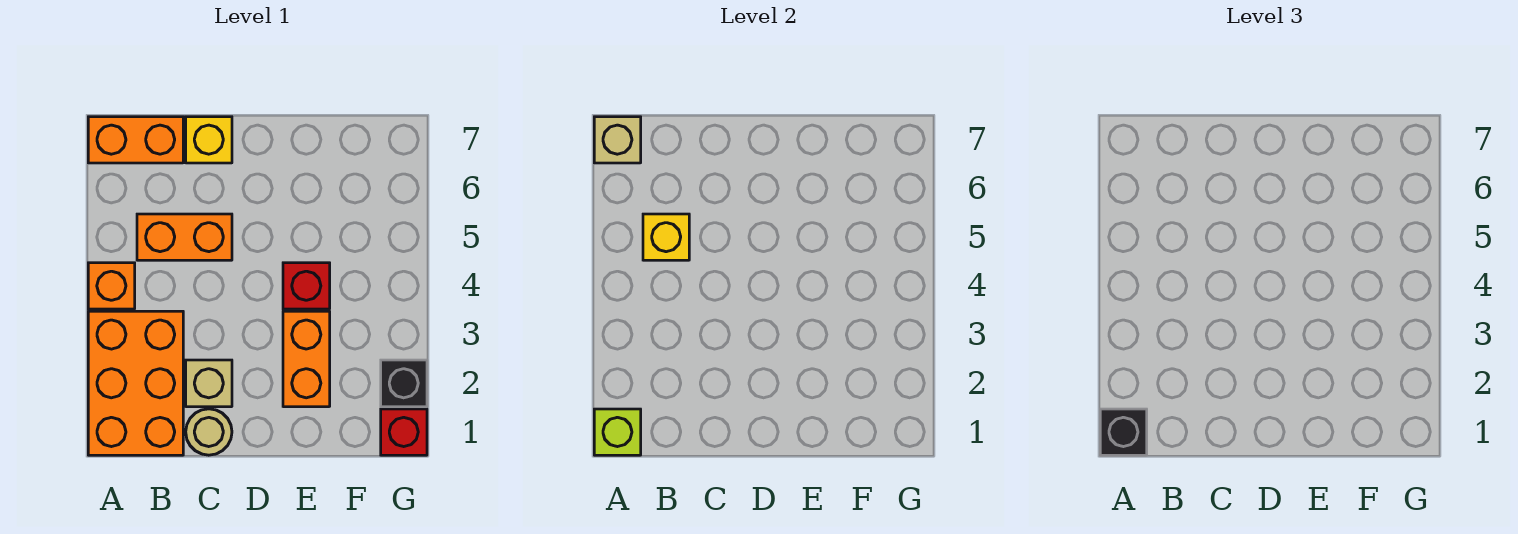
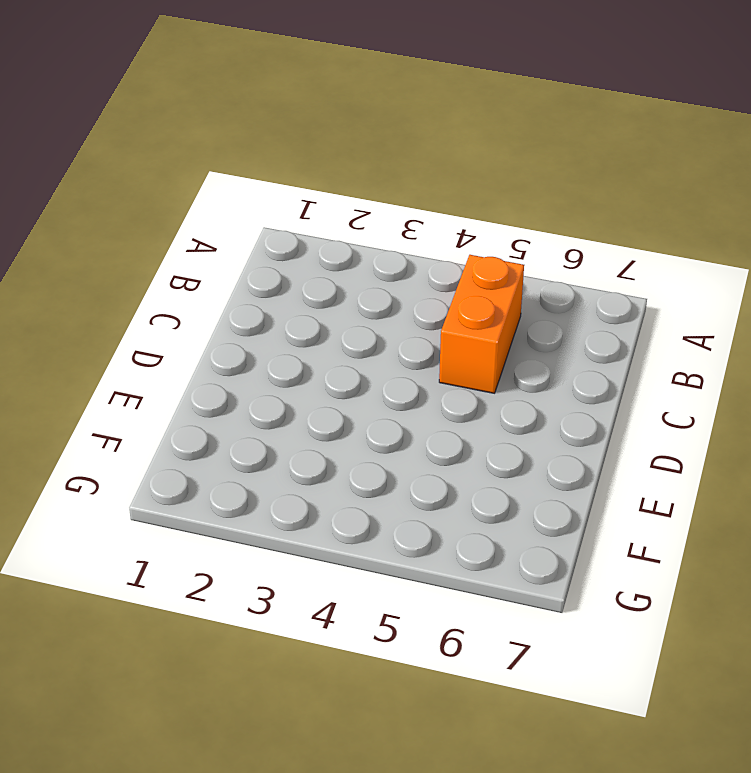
none -> orange 2x3 brick [88,311,183,455]
none -> orange 1x1 brick [88,263,135,309]
none -> orange 1x2 brick [88,117,183,163]

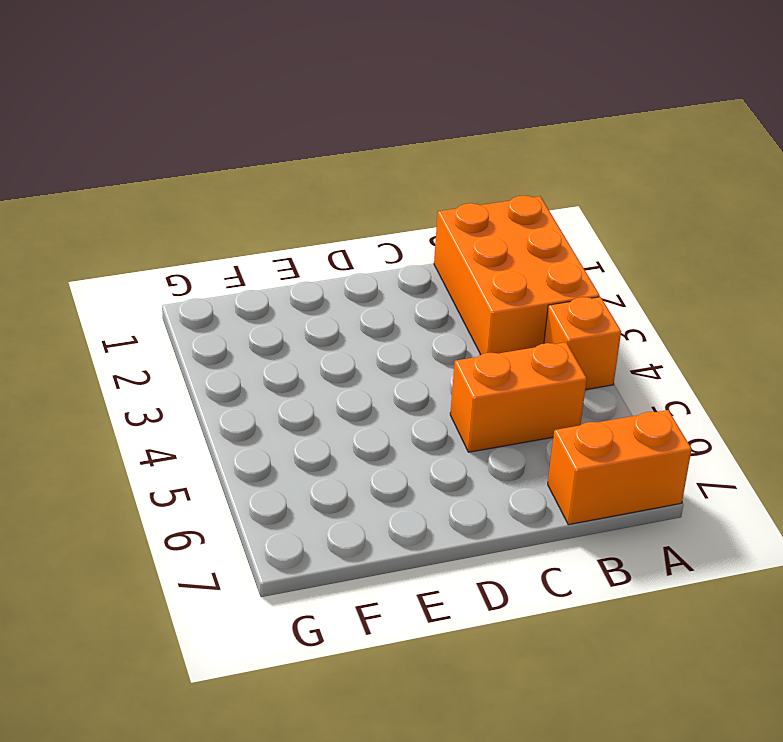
none -> tan 1x1 round brick [186,409,232,455]
none -> tan 1x1 brick [186,360,232,407]
none -> yellow 1x1 brick [186,117,232,163]

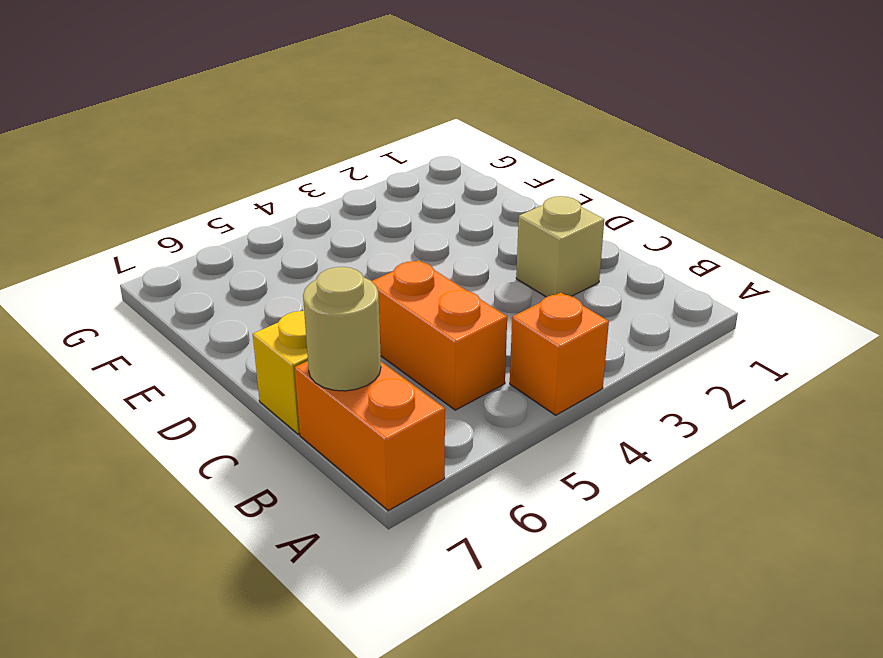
tan 1x1 round brick [303,267,381,391] -> tan 1x1 round brick moved to [186,409,232,455]
none -> orange 2x3 brick [88,311,183,455]
none -> orange 1x2 brick [283,311,330,407]
none -> red 1x1 brick [283,263,330,309]

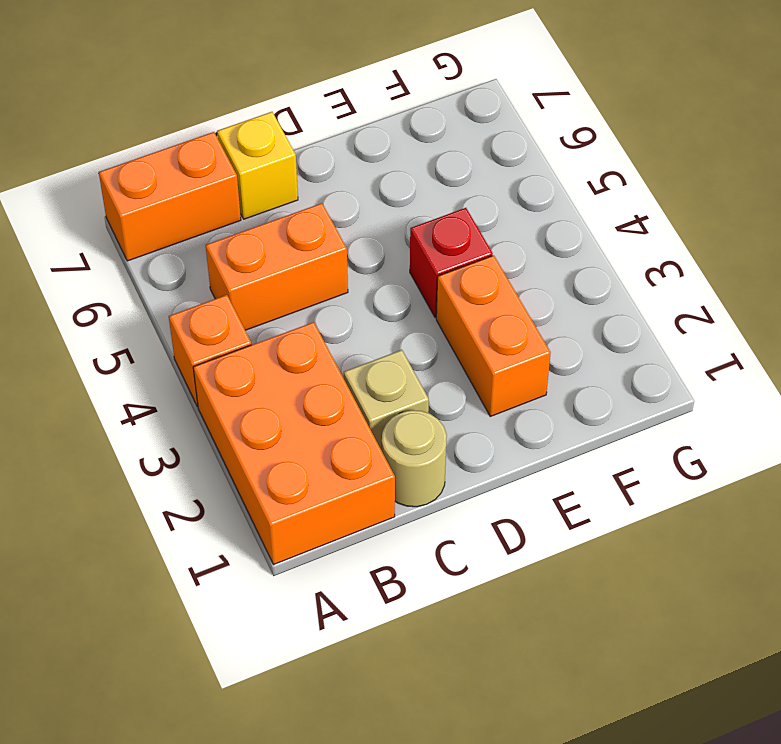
none -> red 1x1 brick [381,409,427,455]
none -> black 1x1 brick [381,360,427,407]
none -> lime 1x1 brick [594,409,641,455]

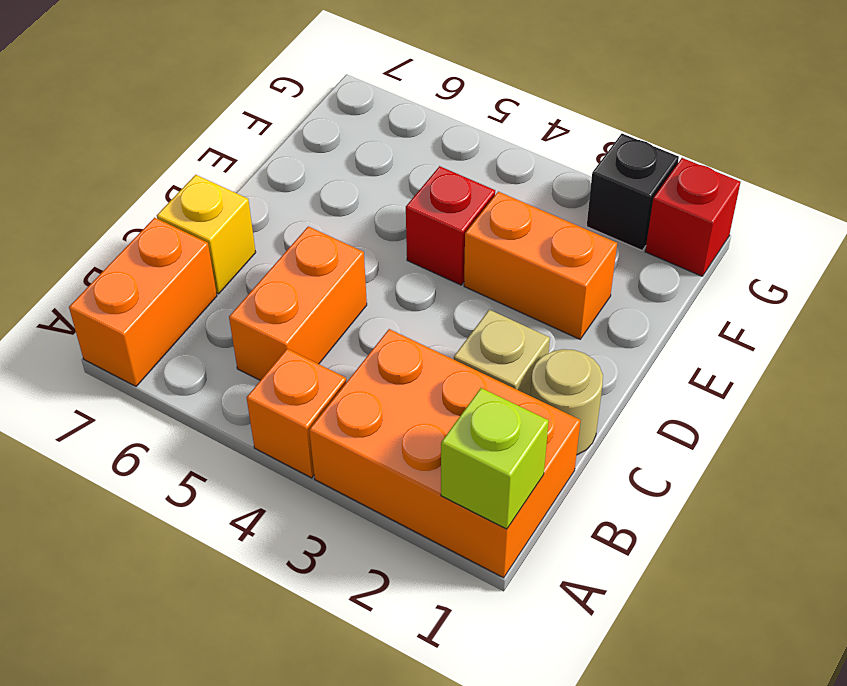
none -> tan 1x1 brick [594,117,641,163]
none -> yellow 1x1 brick [643,214,689,260]
none -> black 1x1 brick [1100,409,1147,455]

